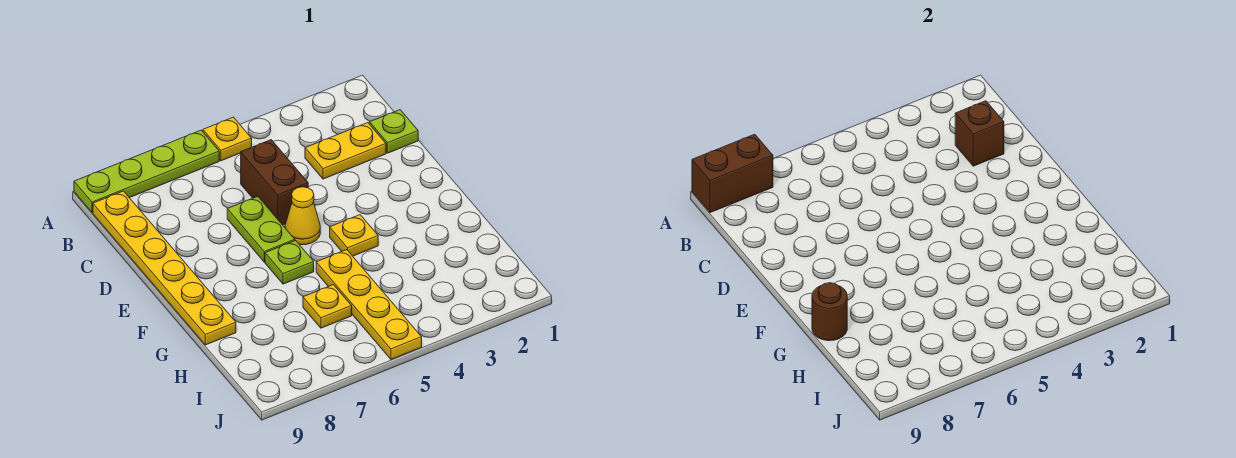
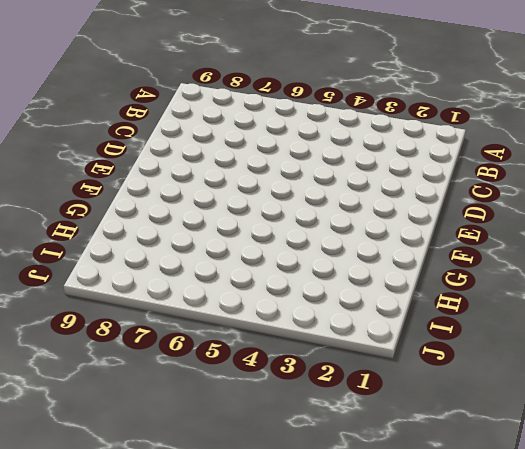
none -> yellow 1x1 plate [203,117,252,161]
none -> lime 1x4 plate [74,130,219,213]
none -> yellow 1x6 plate [93,191,236,345]

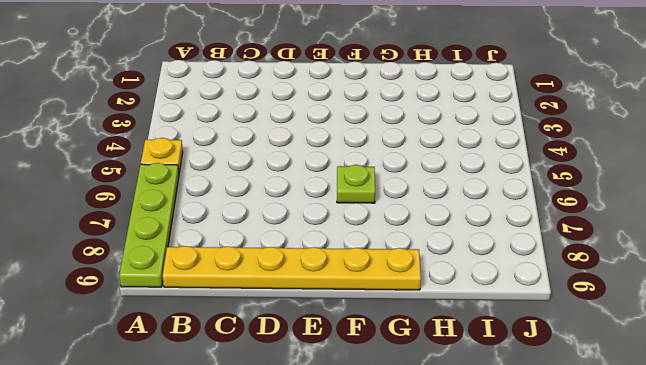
none -> lime 1x1 plate [370,110,418,153]
none -> yellow 1x2 plate [305,123,386,179]
none -> brown 1x2 brick [241,140,308,225]

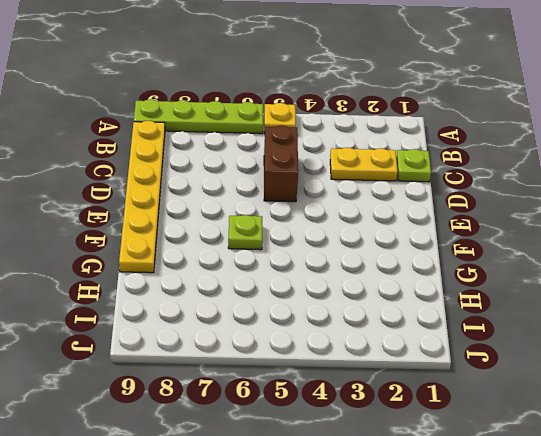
none -> lime 1x2 plate [227,196,295,262]
none -> yellow 1x1 cone [285,187,320,245]
none -> yellow 1x1 plate [330,215,378,256]

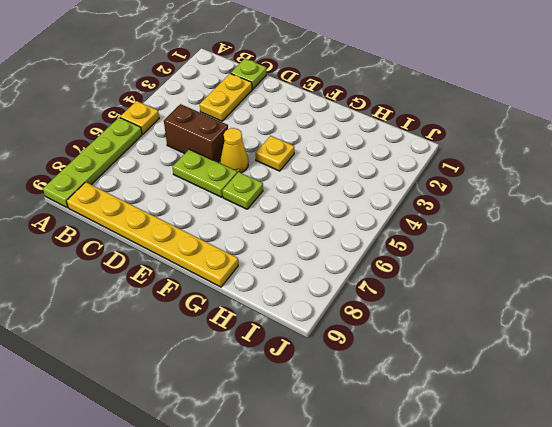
none -> yellow 1x4 plate [316,250,422,359]
none -> yellow 1x1 plate [303,285,352,328]
none -> brown 1x2 brick [692,134,773,213]

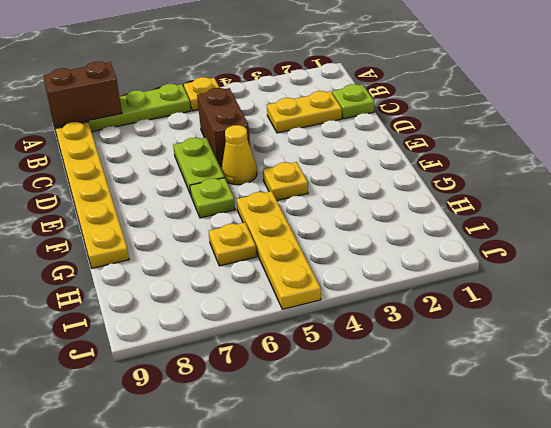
none -> brown 1x1 brick [955,101,1004,166]
none -> brown 1x1 round brick [812,283,847,341]

